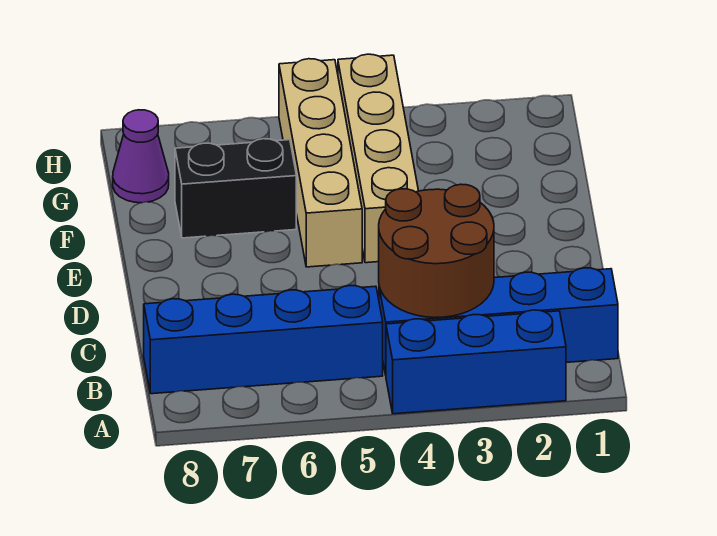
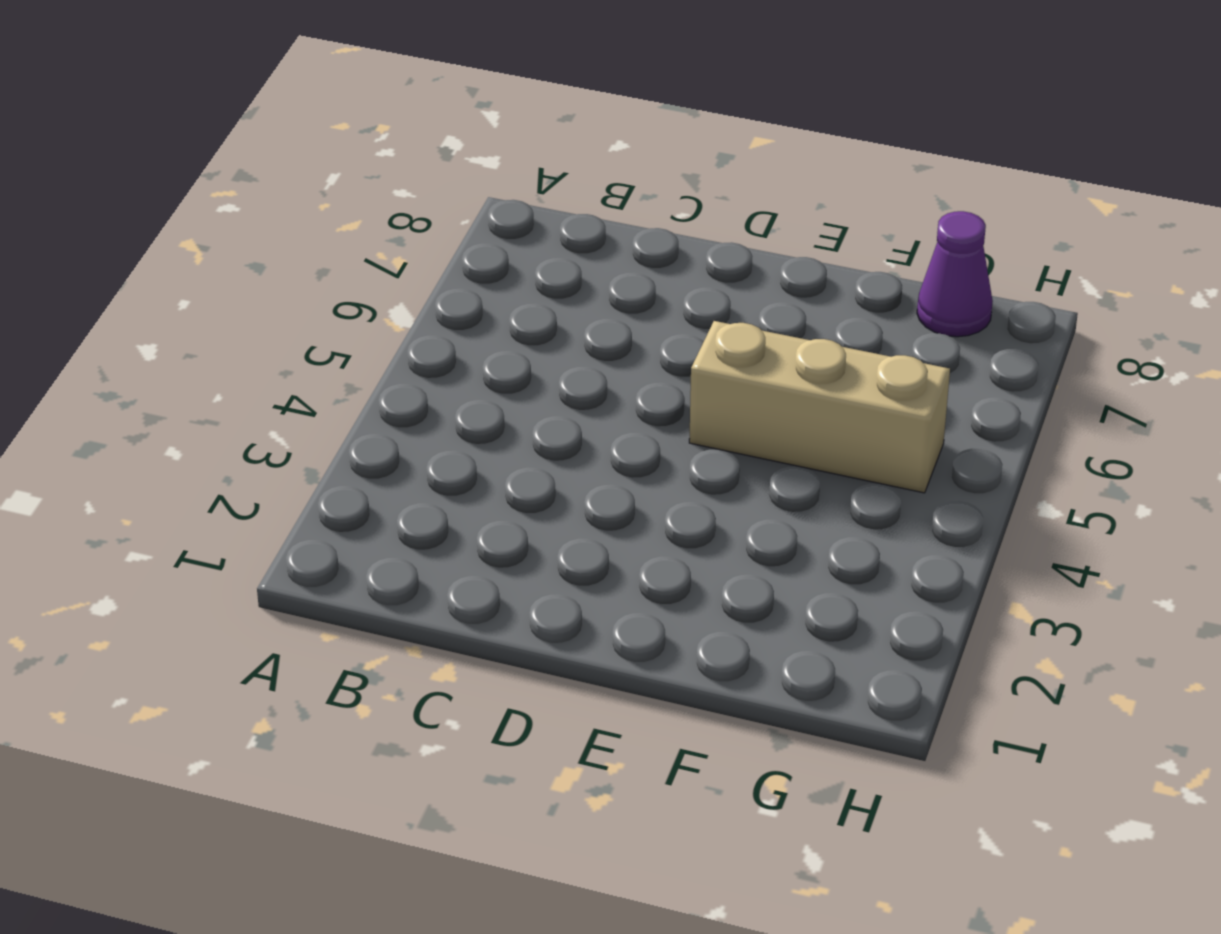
tan 1x3 brick [689,321,950,493] -> tan 1x4 brick [279,59,362,267]
none -> blue 1x3 brick [386,310,566,414]
none -> blue 1x4 brick [379,268,618,375]

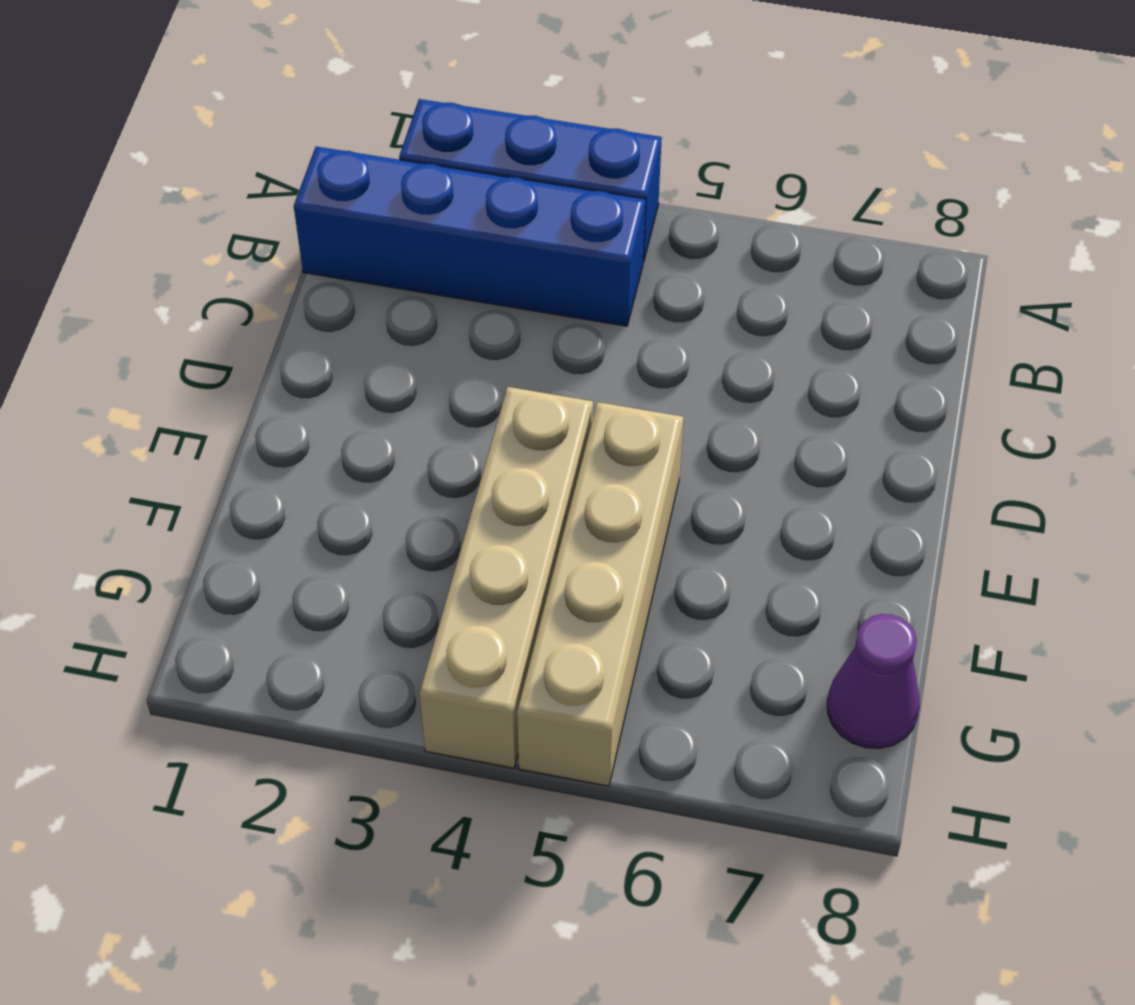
none -> blue 1x4 brick [144,286,383,394]
none -> black 1x2 brick [175,139,296,238]

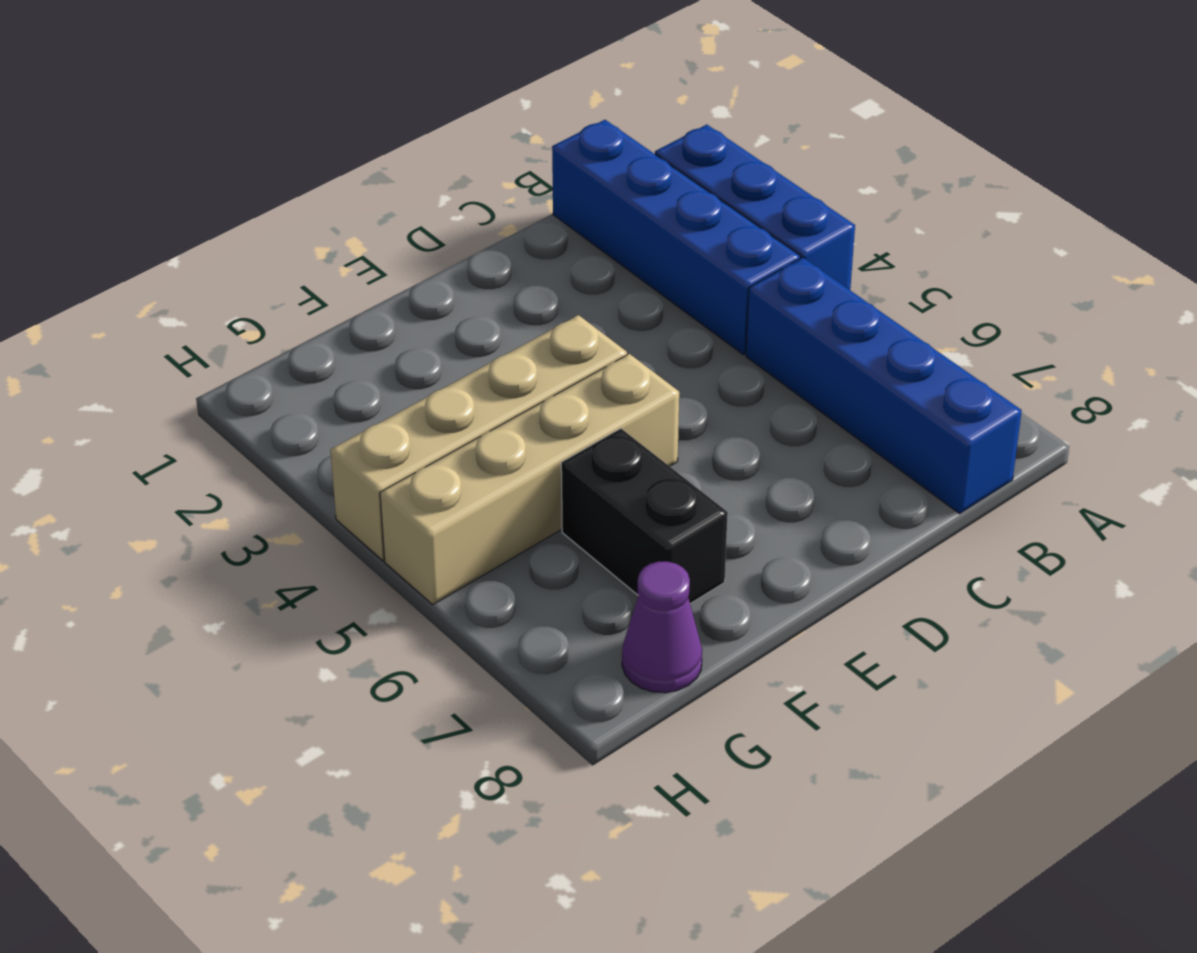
none -> brown 2x2 round brick [379,184,494,318]

